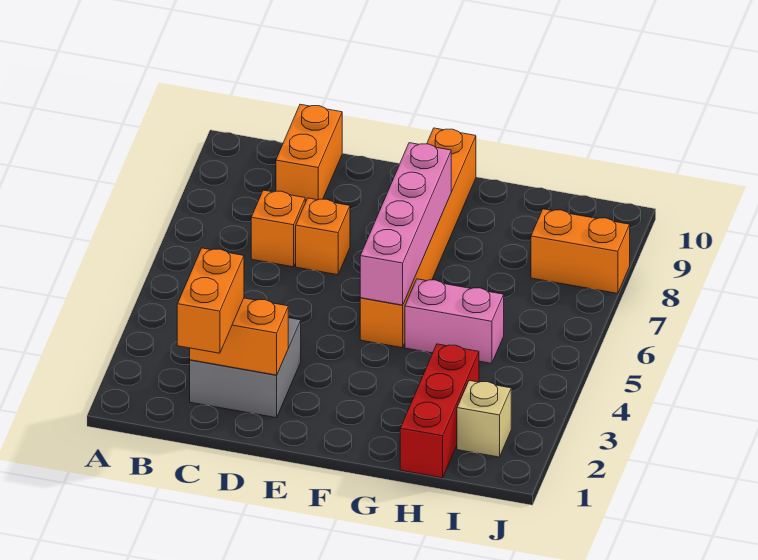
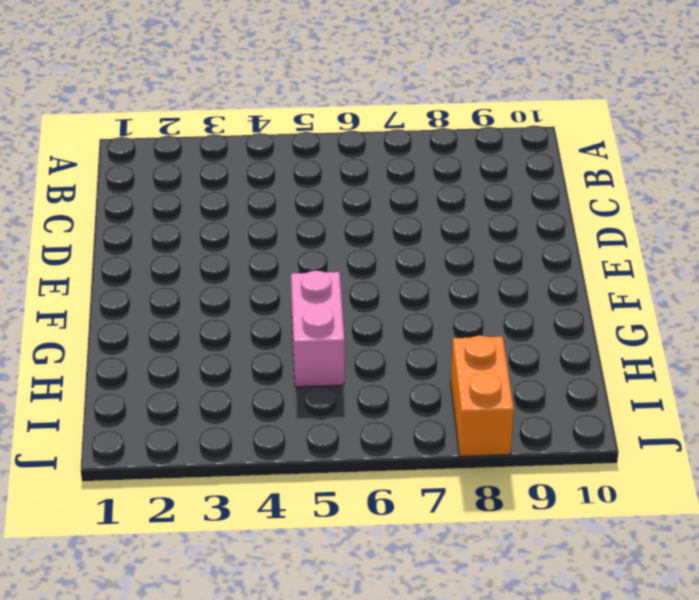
none -> grey 2x2 brick [190,318,301,418]
none -> orange 1x1 brick [251,190,305,267]
none -> orange 1x2 brick [276,104,342,202]

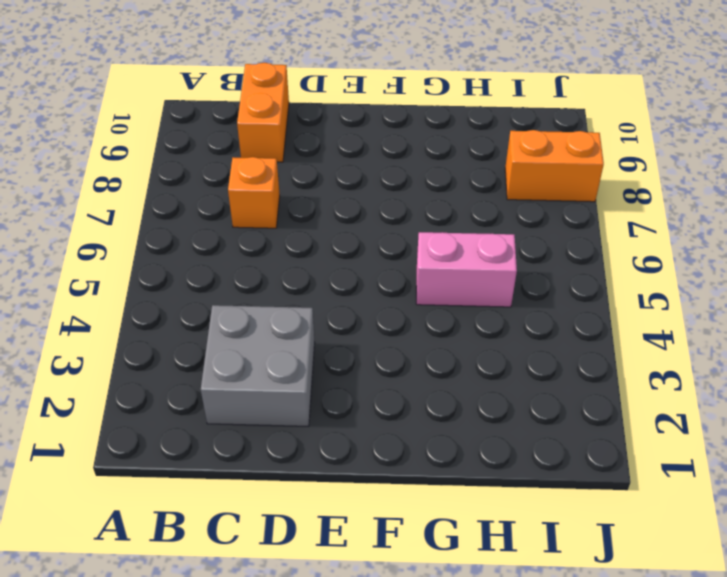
none -> orange 1x1 brick [296,198,350,275]
none -> orange 1x6 brick [360,128,476,348]
none -> red 1x3 brick [400,344,479,478]

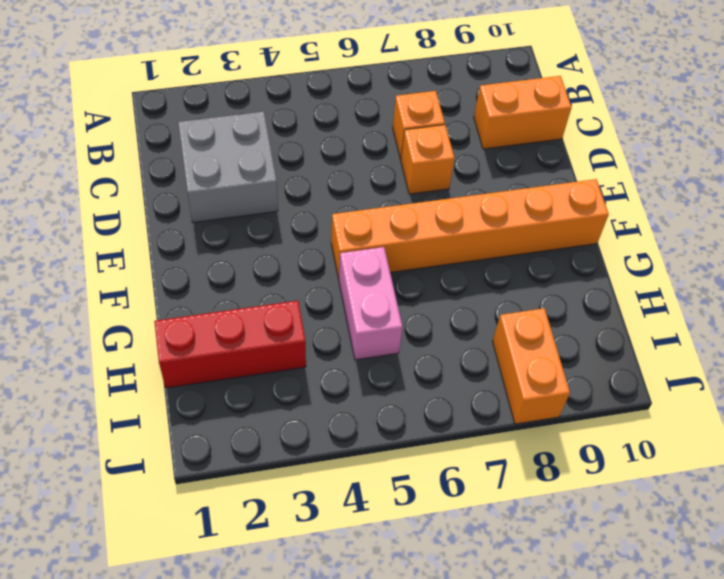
none -> tan 1x1 brick [457,381,511,457]
none -> orange 1x2 brick [190,298,288,375]
none -> pink 1x4 brick [360,143,451,305]

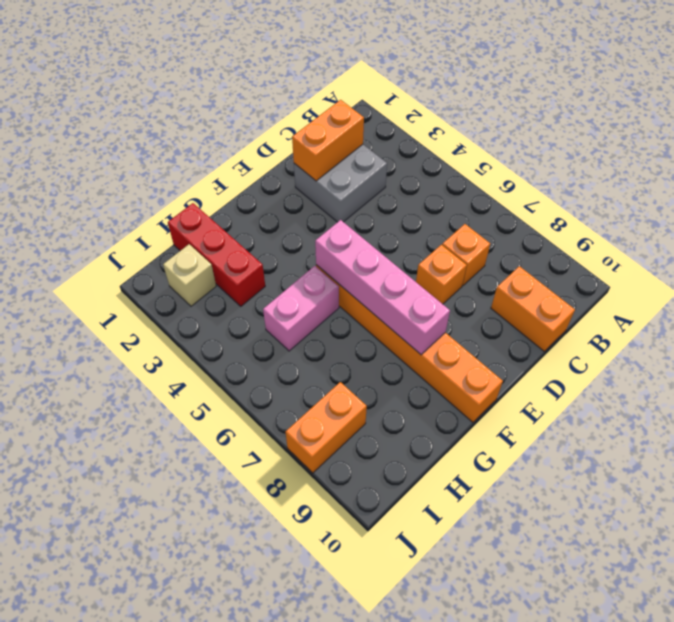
none -> orange 1x2 brick [177,248,244,353]

